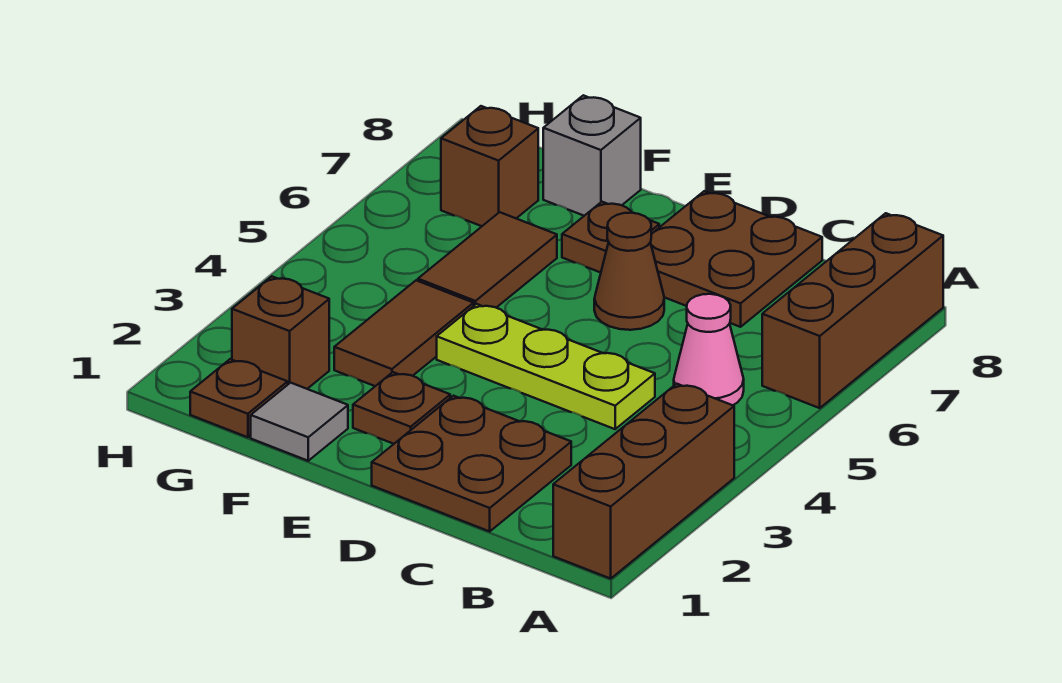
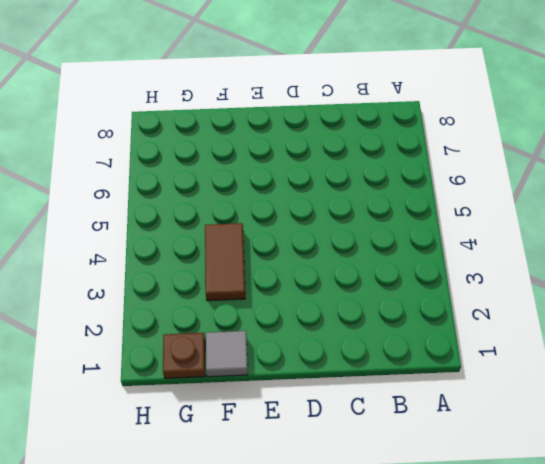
none -> brown 1x3 brick [553,384,734,579]
none -> brown 1x3 brick [762,213,943,408]
none -> pink 1x1 cone [674,294,744,405]

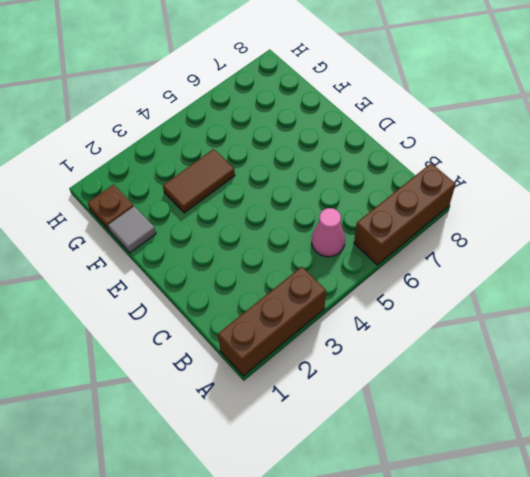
none -> brown 2x2 plate [372,396,571,531]
none -> lime 1x3 plate [437,304,655,429]
none -> brown 2x2 plate [650,191,822,327]

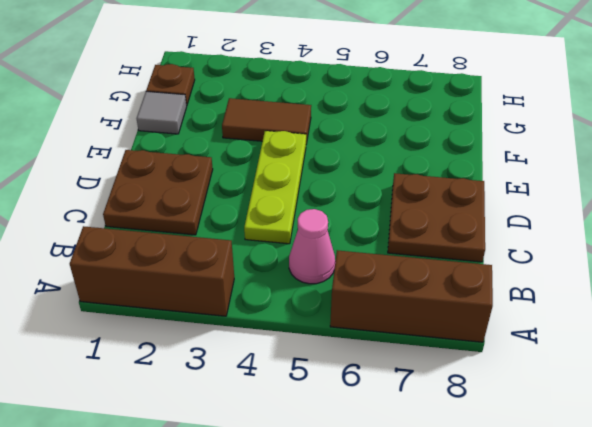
none -> brown 1x1 cone [594,213,664,330]
none -> brown 1x1 plate [353,372,450,444]
none -> brown 1x1 plate [562,202,659,273]

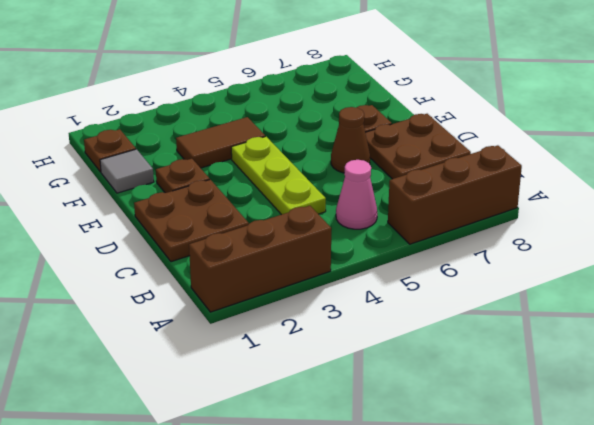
none -> brown 1x2 tile [418,212,557,308]
none -> grey 1x1 brick [543,95,641,216]
none -> brown 1x1 brick [232,277,329,389]

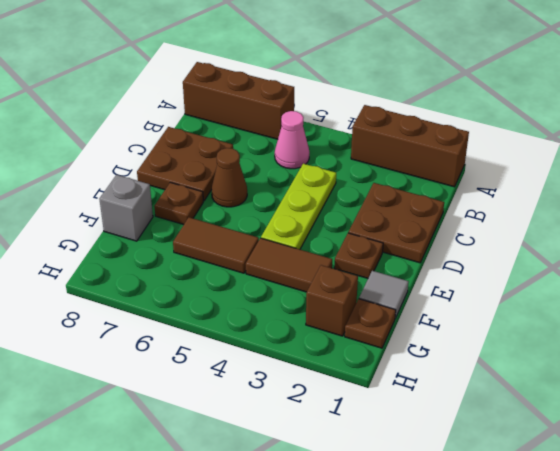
none -> brown 1x1 brick [441,106,538,226]

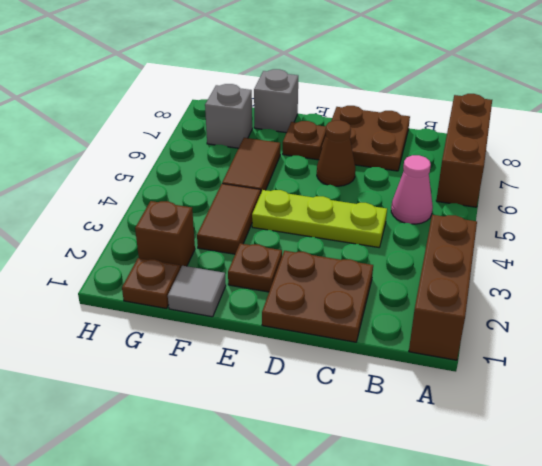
grey 1x1 brick [205,84,252,148] -> brown 1x1 brick [441,106,538,226]

